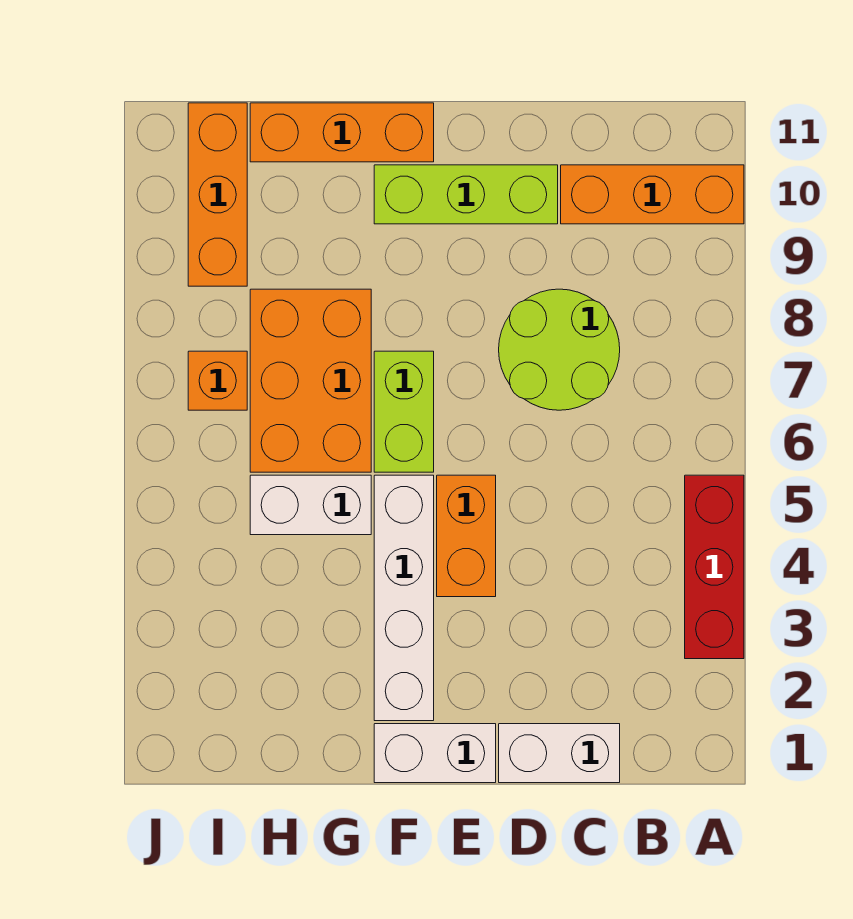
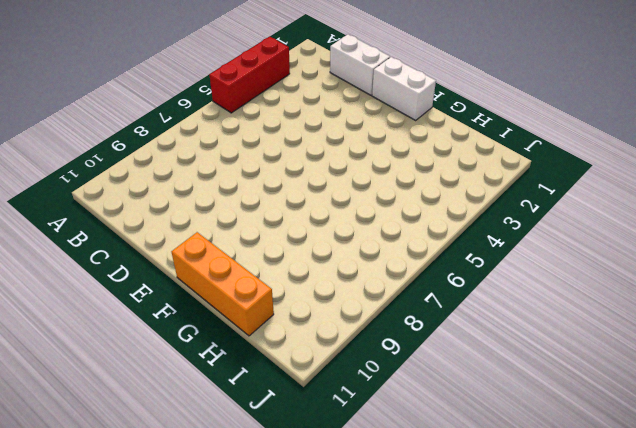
none -> orange 1x3 brick [561,165,744,224]
none -> lime 2x2 round brick [499,289,620,410]
none -> lime 1x3 brick [374,165,558,224]

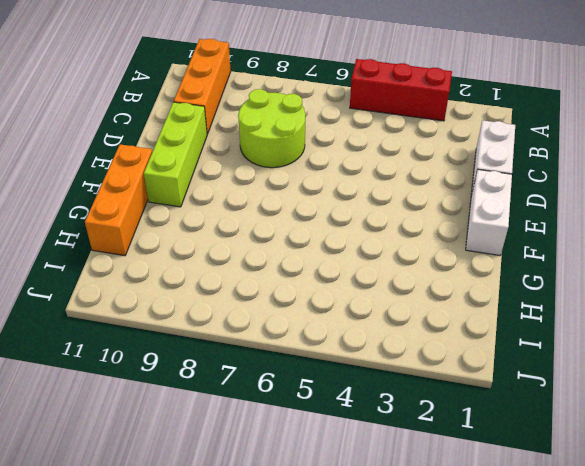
none -> orange 1x2 brick [437,475,496,597]
none -> white 1x4 brick [374,475,434,721]
none -> lime 1x2 brick [374,351,434,472]

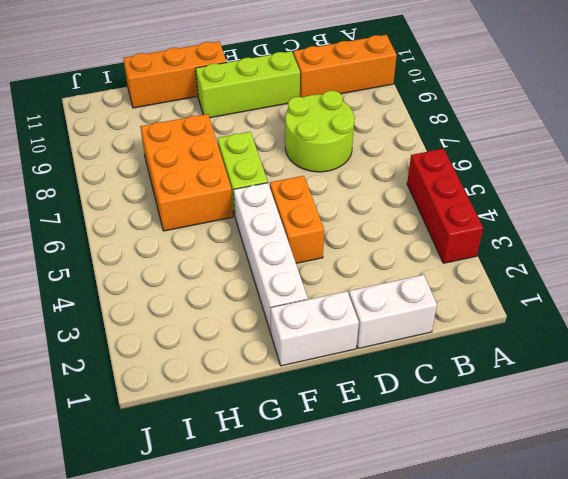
none -> white 1x2 brick [250,475,371,535]
none -> orange 1x1 brick [188,351,247,410]
none -> orange 1x3 brick [188,103,247,286]

